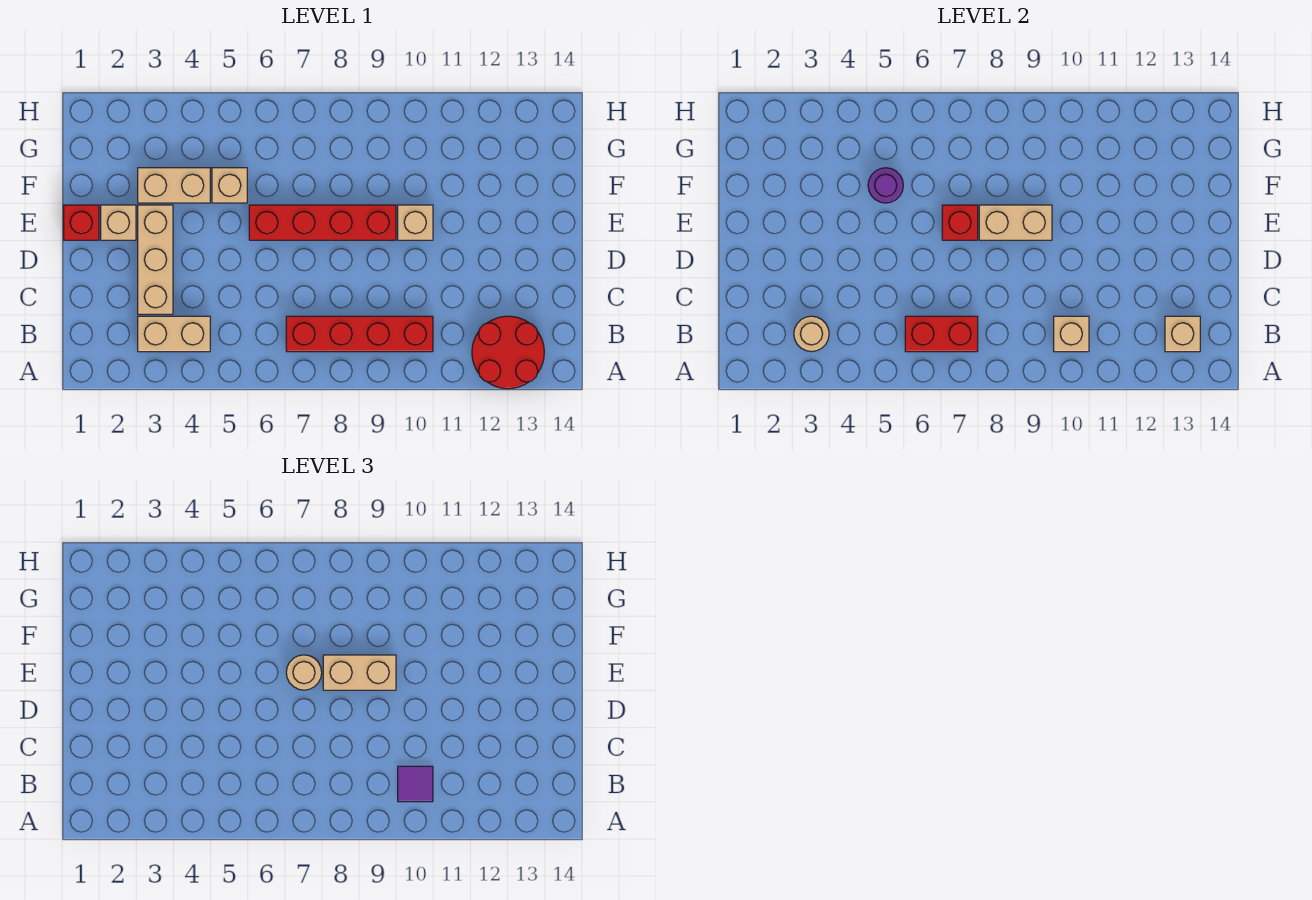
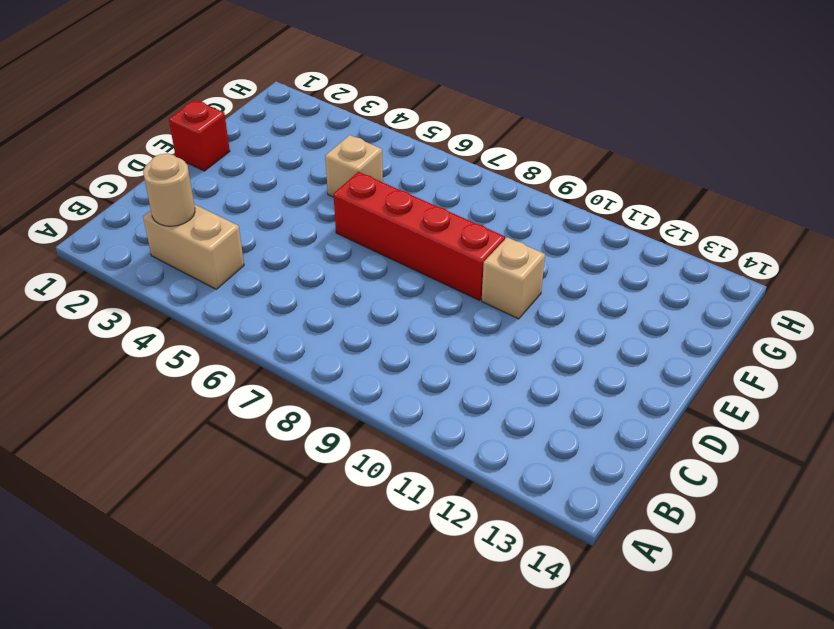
none -> red 2x2 round brick [472,316,544,389]
none -> red 1x4 brick [286,316,433,352]
none -> tan 1x3 brick [138,205,173,314]

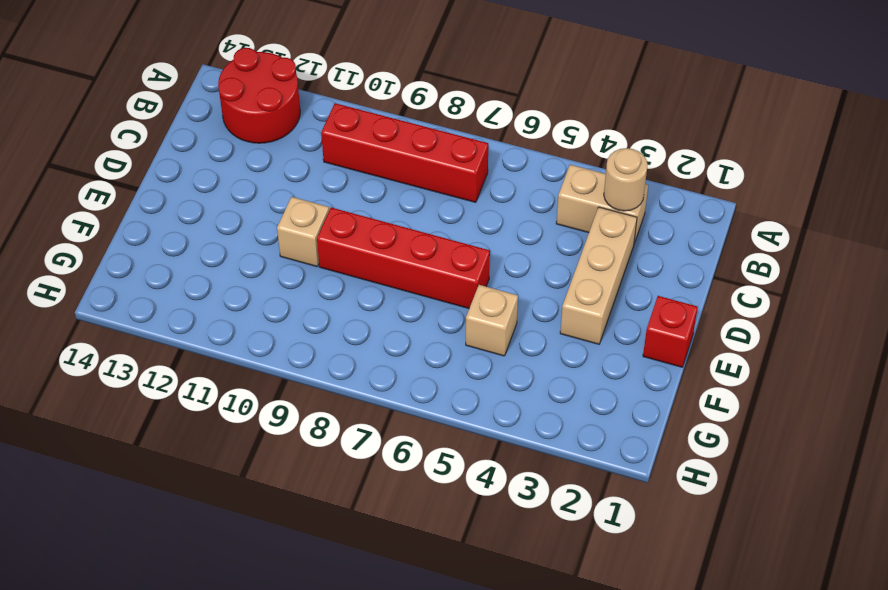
none -> tan 1x1 brick [101,205,136,240]
none -> tan 1x2 brick [138,168,210,203]
none -> red 1x2 brick [905,316,978,352]

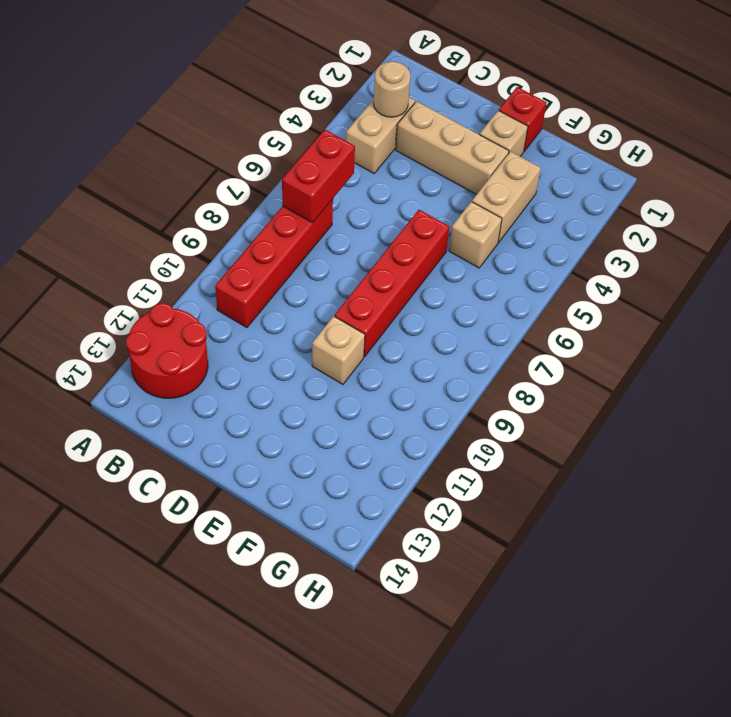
none -> tan 1x1 brick [1054,316,1089,352]
none -> tan 1x1 brick [1165,316,1200,352]
none -> red 1x1 brick [942,205,978,240]

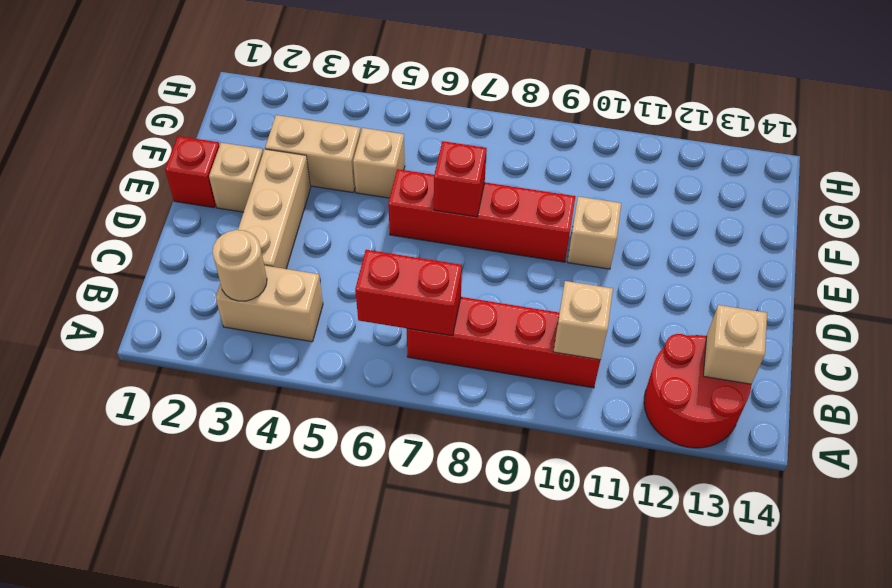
none -> tan 1x2 brick [979,205,1052,240]
none -> purple 1x1 round brick [868,168,903,203]
none -> purple 1x1 tile [398,766,433,802]

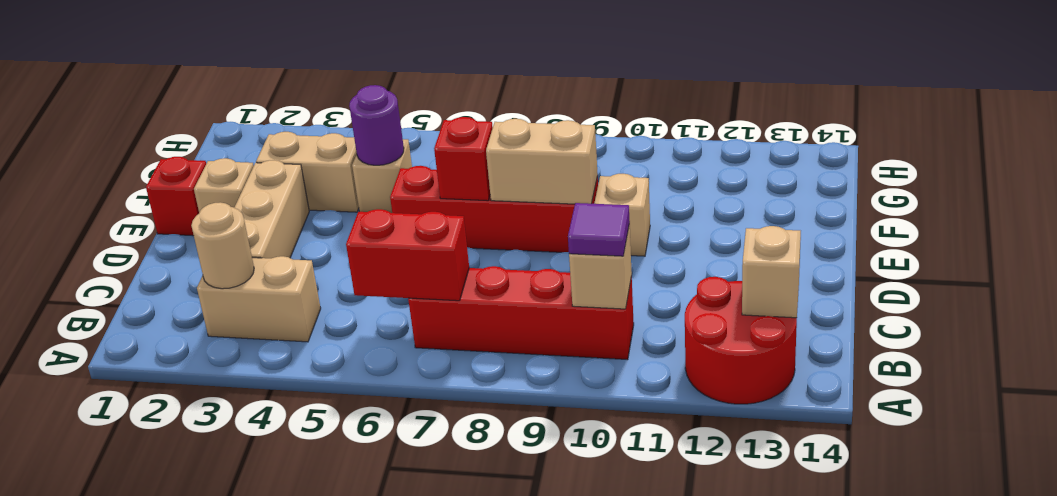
none -> tan 1x1 round brick [286,655,322,690]
none -> tan 1x2 brick [323,655,396,690]

